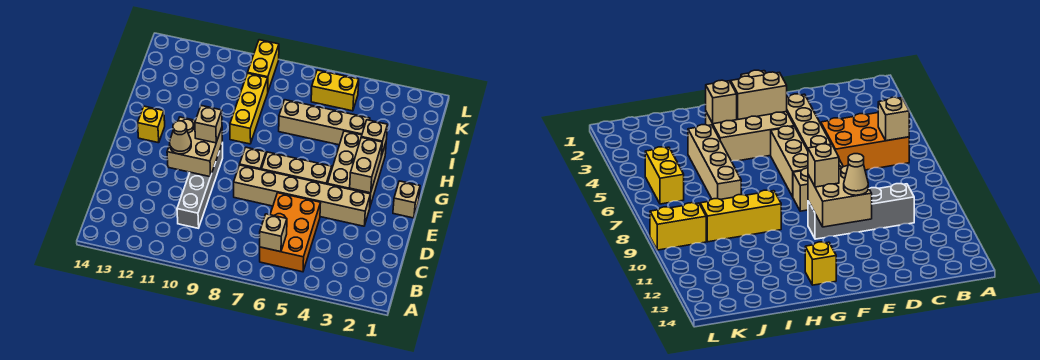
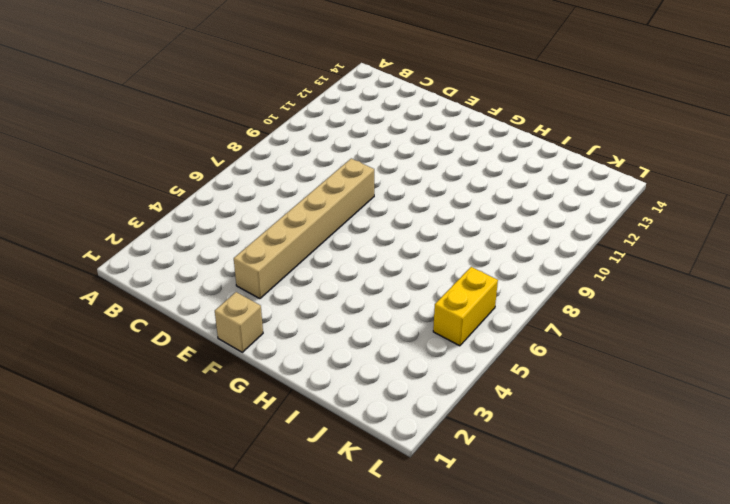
none -> orange 2x3 brick [260,193,320,272]
none -> grey 1x4 brick [177,143,223,228]
none -> tan 2x3 brick [328,131,386,206]

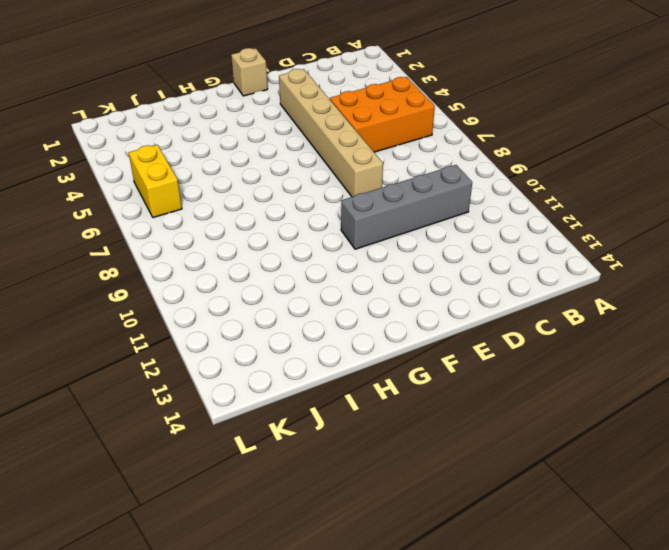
none -> tan 2x3 brick [328,131,386,206]
none -> tan 1x3 brick [261,152,332,184]
none -> tan 1x1 brick [240,147,266,170]

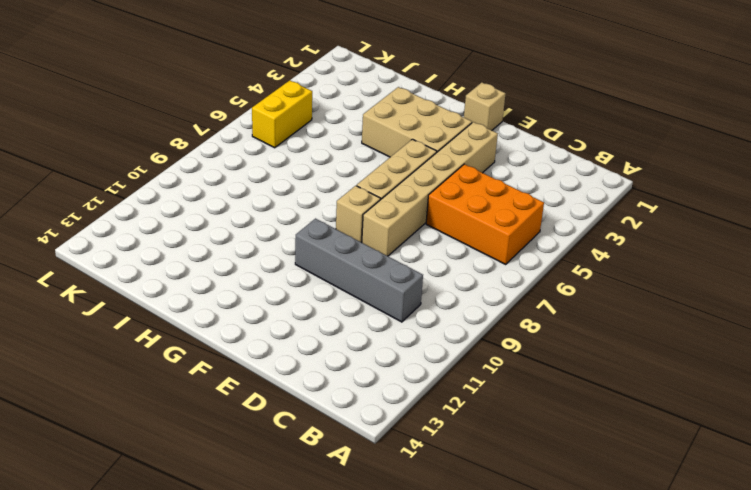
none -> yellow 1x1 brick [138,106,165,143]
none -> yellow 1x3 brick [230,73,268,144]
none -> tan 1x4 brick [279,100,370,145]

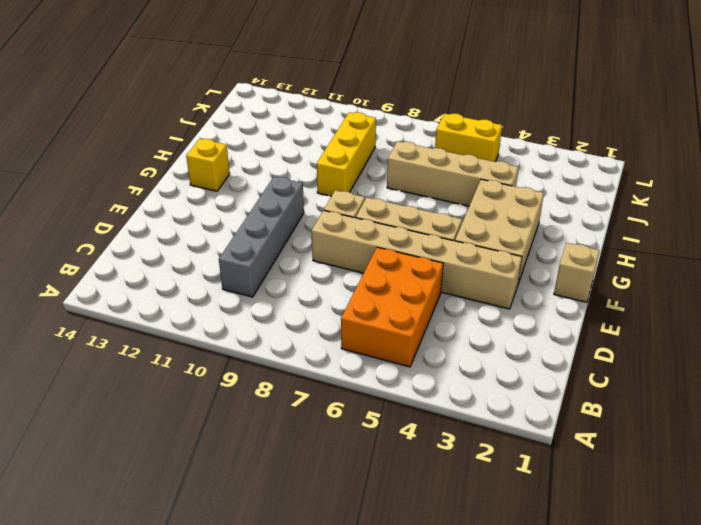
none -> yellow 1x2 brick [248,40,279,91]
none -> tan 1x1 brick [260,214,287,252]
none -> tan 2x2 brick [167,117,222,177]

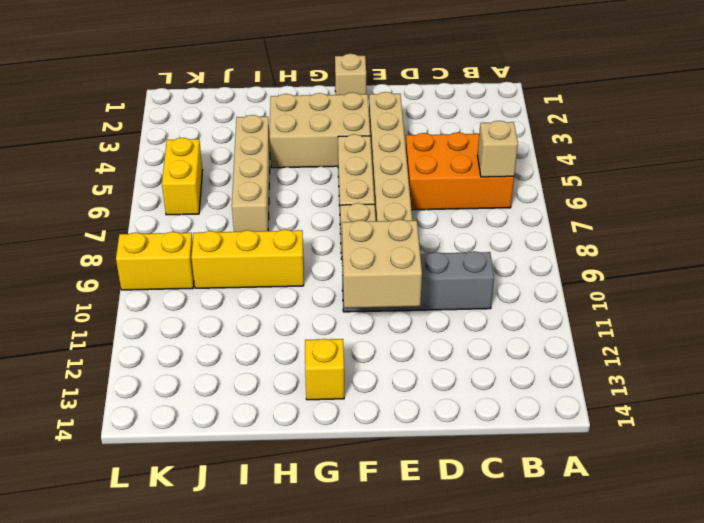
none -> tan 1x2 brick [350,138,382,193]
none -> tan 1x1 brick [361,120,387,156]
none -> tan 1x1 cone [170,121,191,154]

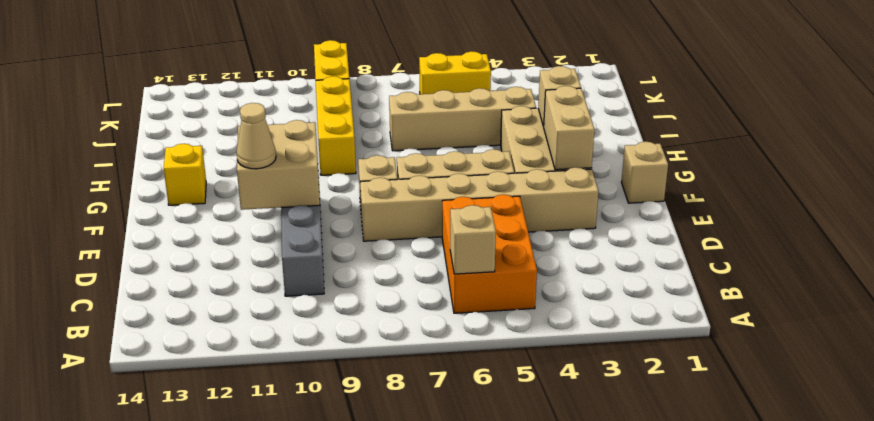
none -> tan 1x1 brick [195,106,222,143]

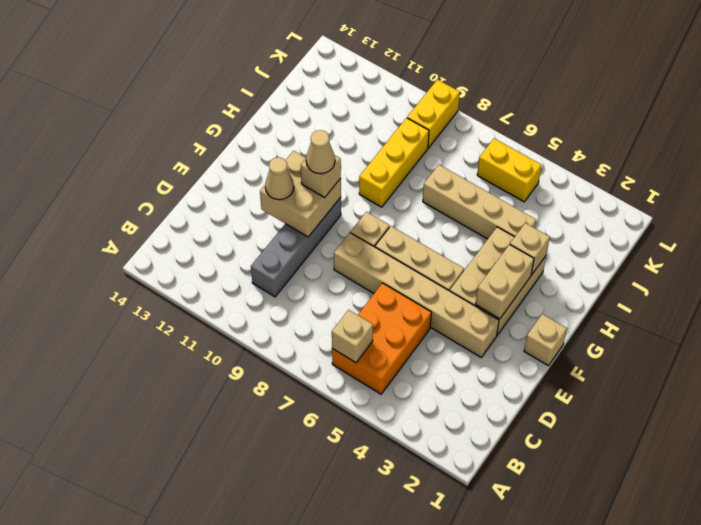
tan 1x1 cone [306,130,335,174] -> none
none -> yellow 1x1 brick [138,106,165,143]

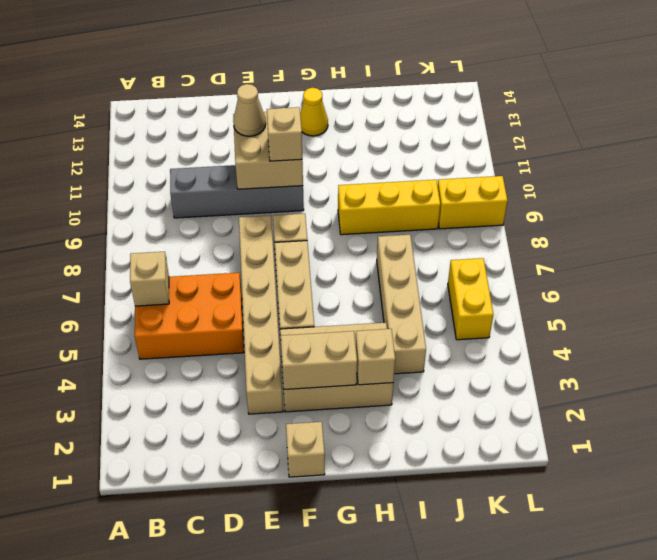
yellow 1x1 cone [300,88,328,136] -> yellow 1x1 brick [138,106,165,143]

